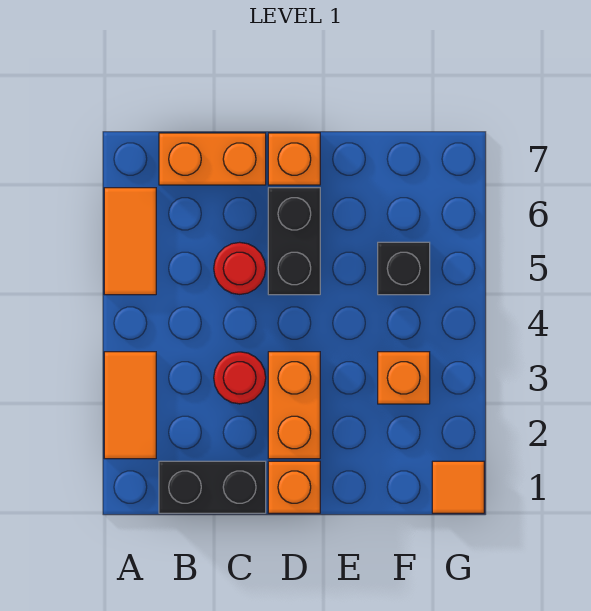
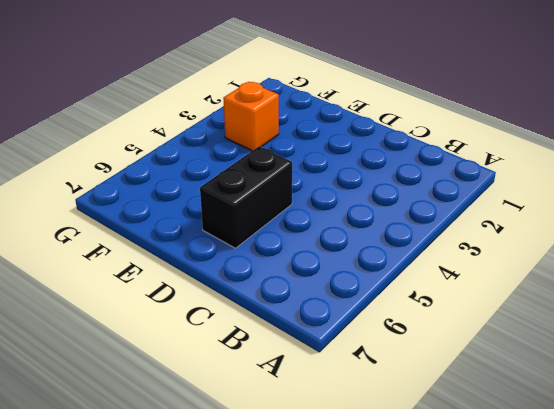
none -> orange 1x2 tile [104,352,156,459]
none -> orange 1x2 tile [104,188,156,295]
none -> black 1x2 brick [159,461,266,513]

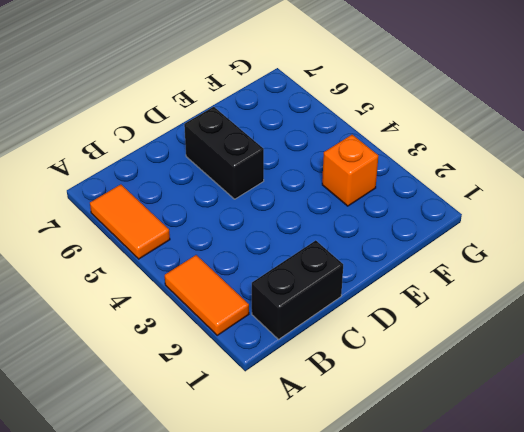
none -> orange 1x2 brick [159,133,266,185]
none -> red 1x1 round brick [214,352,266,404]
none -> red 1x1 round brick [214,242,266,294]

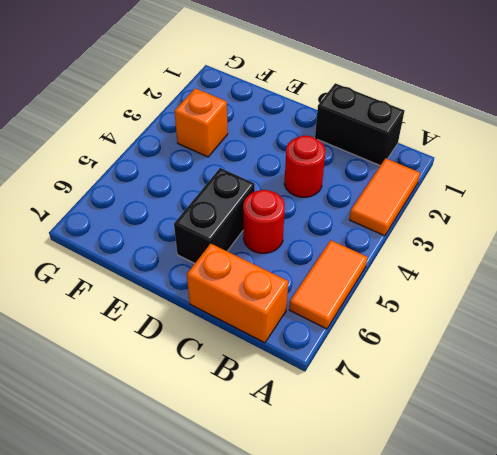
none -> orange 1x1 brick [268,461,320,513]
none -> orange 1x2 brick [268,352,320,459]
none -> orange 1x1 brick [268,133,320,185]

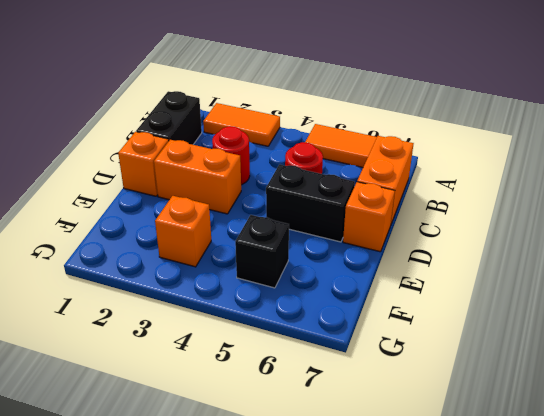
none -> orange 1x1 tile [432,461,484,513]

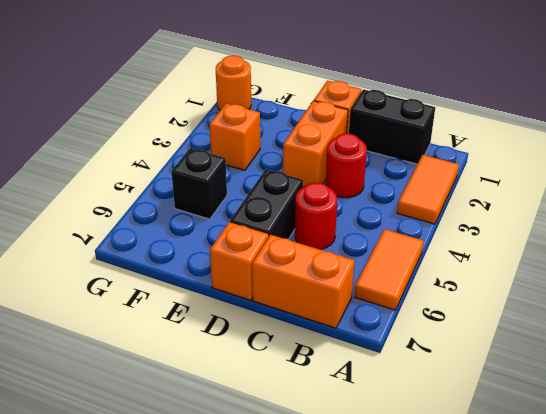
orange 1x1 round brick [216,55,251,110] -> orange 1x1 tile [432,461,484,513]

